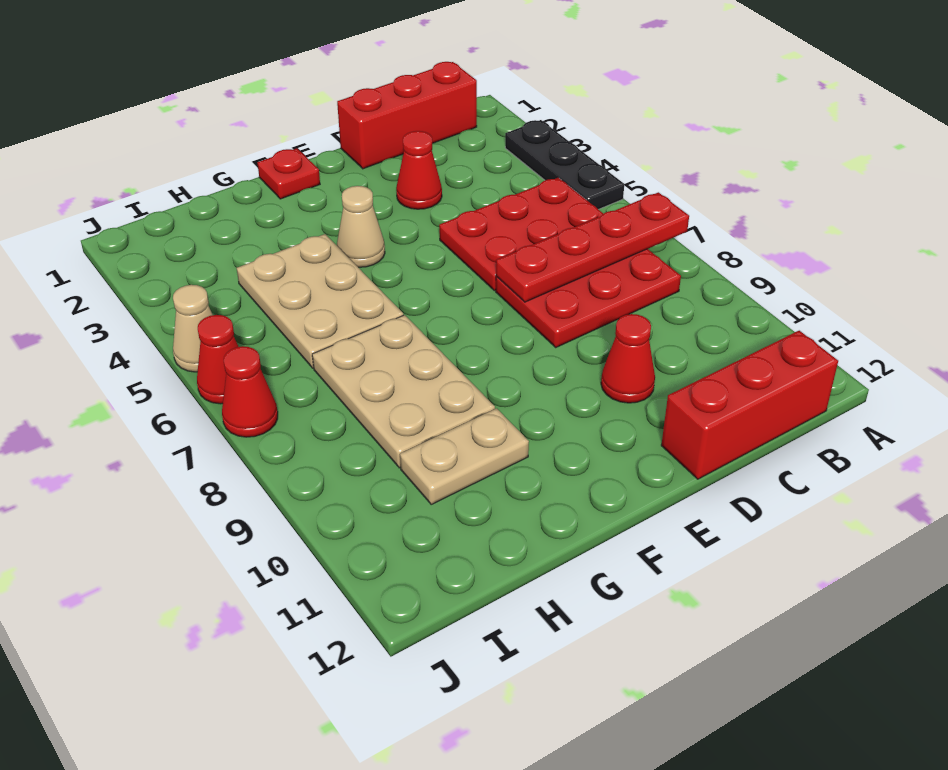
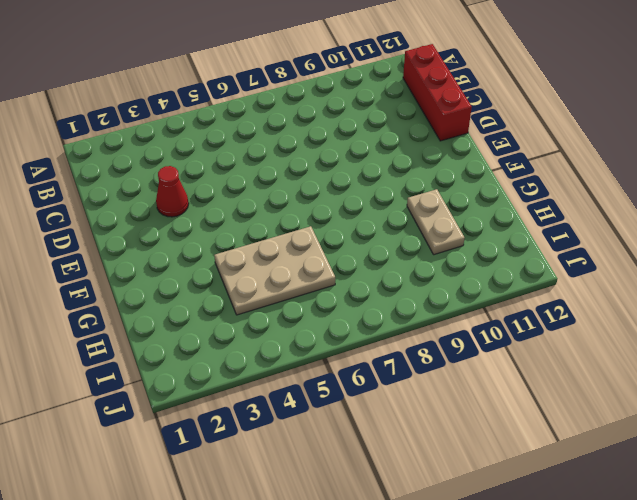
none -> black 1x3 plate [505,120,624,209]
none -> red 1x3 brick [337,62,477,169]
none -> red 2x3 plate [439,178,603,291]

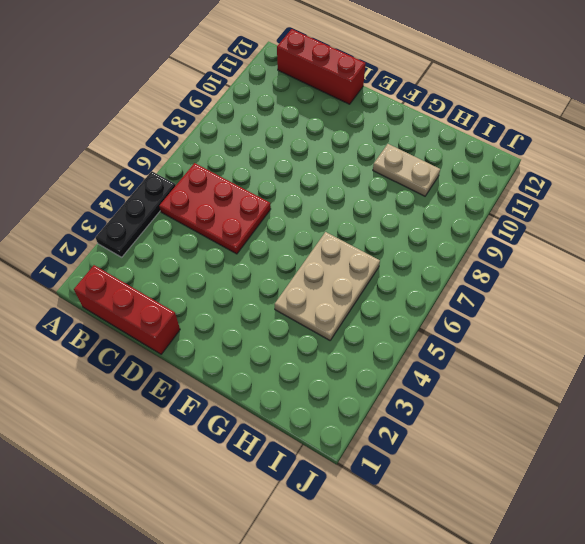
none -> red 2x3 plate [496,249,681,347]
none -> red 1x1 cone [396,131,442,209]
none -> red 1x1 cone [601,314,655,403]

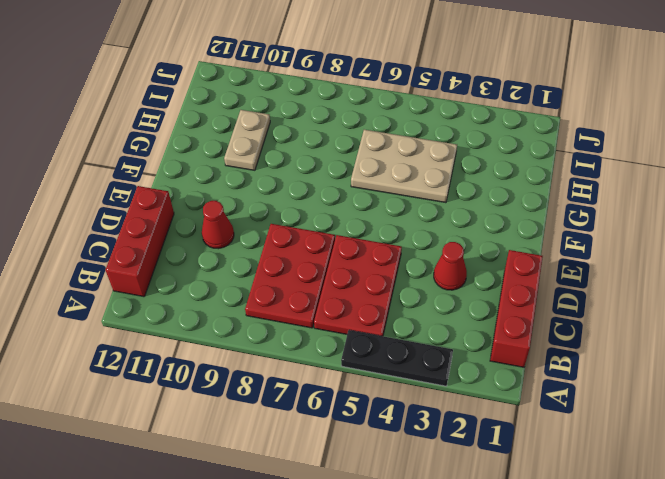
none -> red 1x1 plate [257,148,320,199]
none -> tan 1x1 cone [337,186,385,267]
none -> tan 2x3 plate [312,315,495,468]

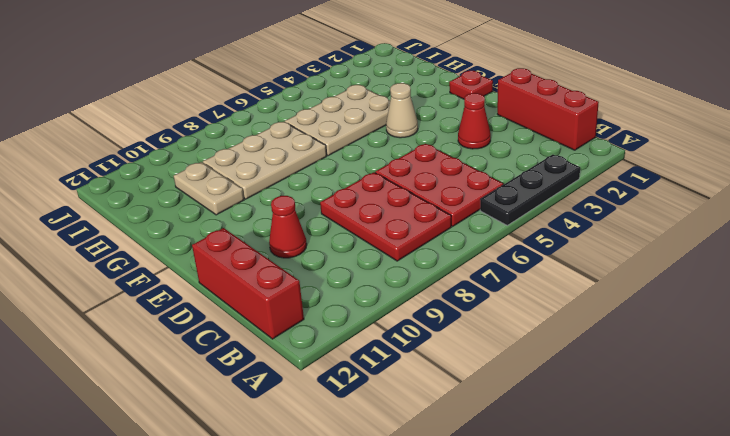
none -> tan 1x1 cone [173,285,213,372]
none -> red 1x1 cone [197,315,238,404]
none -> red 1x1 cone [222,346,278,437]

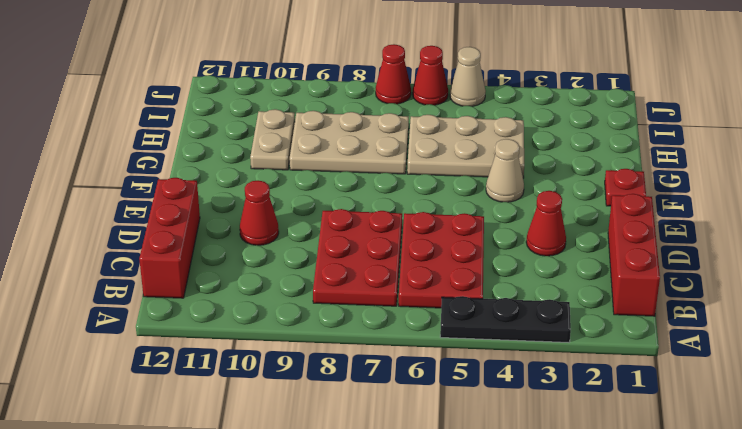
none -> red 1x4 plate [496,192,689,302]

